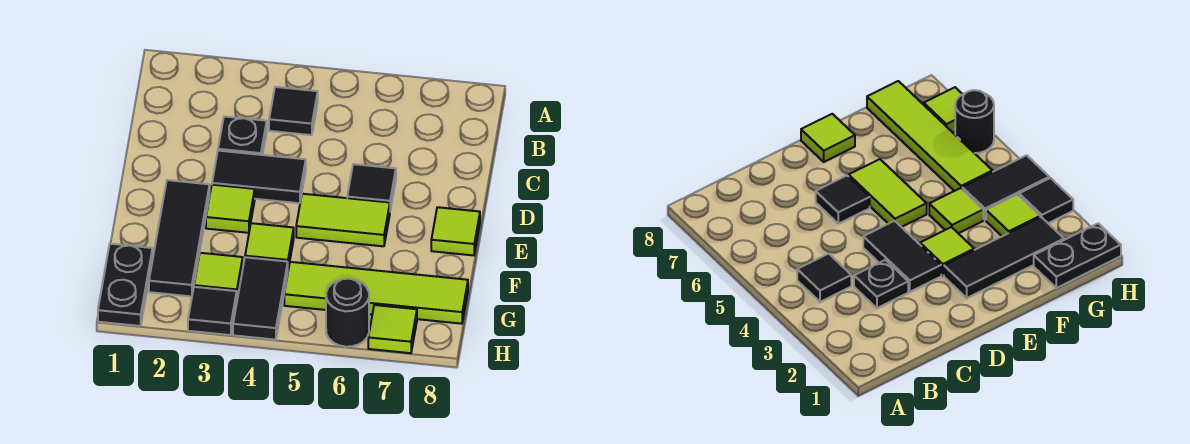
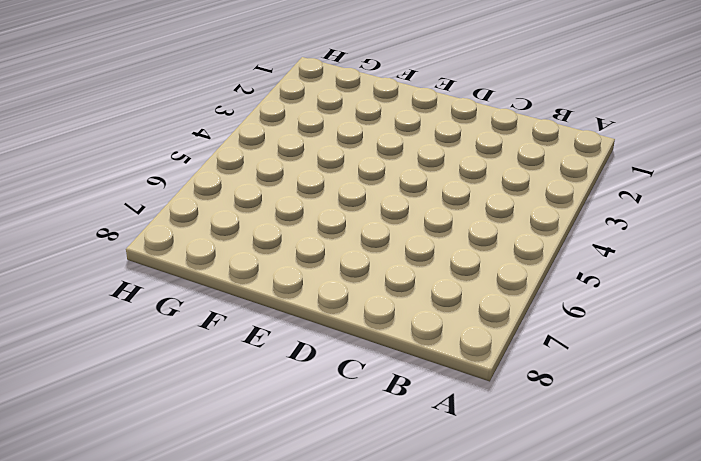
none -> black 1x1 tile [269,87,318,135]
none -> black 1x1 plate [218,116,267,155]
none -> black 1x2 tile [212,151,306,203]

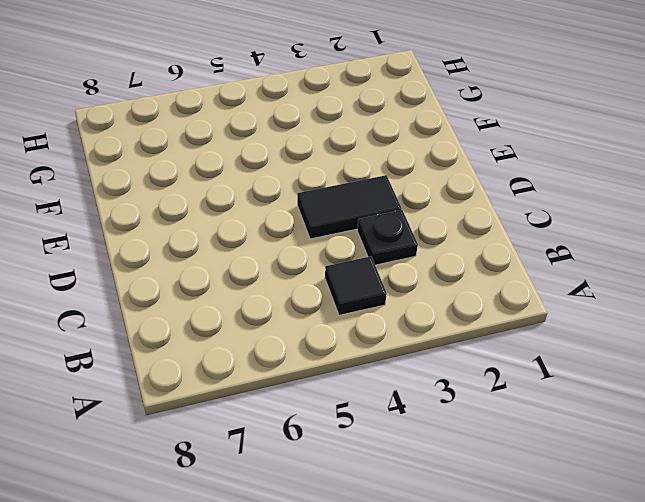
none -> black 1x1 tile [347,164,396,210]
none -> black 1x3 tile [149,180,210,296]
none -> lime 1x1 tile [206,185,255,233]

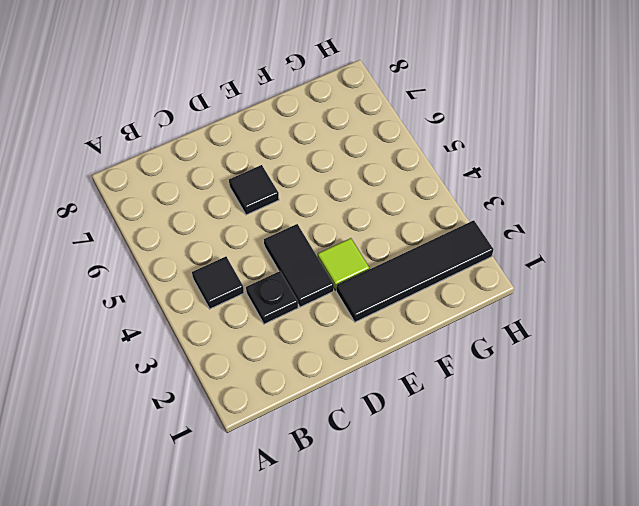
black 1x4 tile [336,220,493,322] -> black 1x3 tile [149,180,210,296]
none -> lime 1x2 tile [296,194,390,246]
none -> lime 1x1 tile [431,207,480,255]
none -> lime 1x1 tile [245,223,294,269]

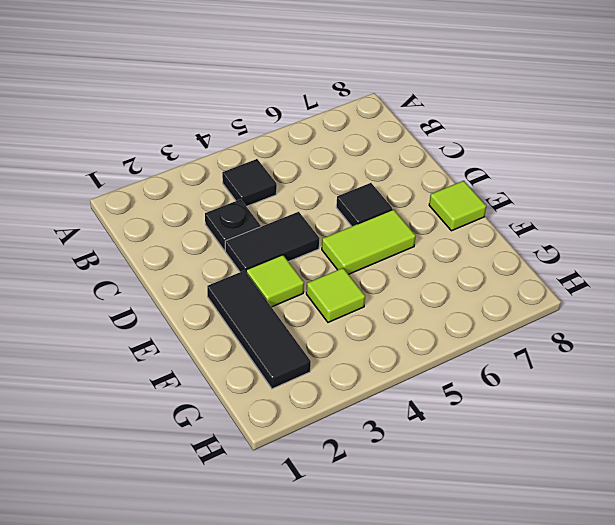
none -> black 1x2 plate [98,244,153,326]
none -> lime 1x1 tile [194,253,243,298]
none -> black 1x2 tile [233,257,288,340]

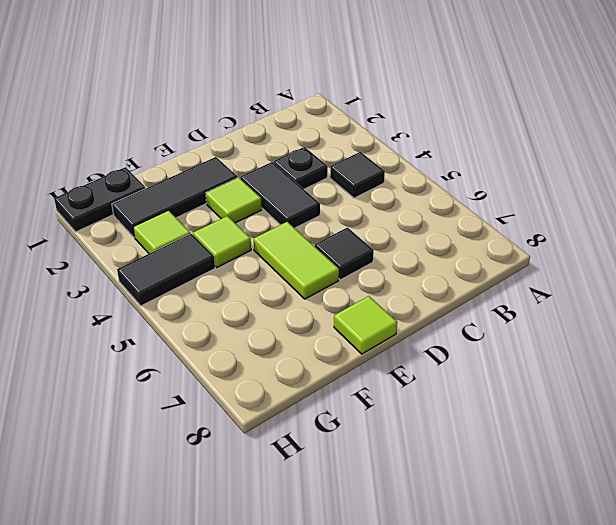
none -> lime 1x4 tile [284,262,468,324]
none -> black 1x1 tile [188,287,237,335]
none -> black 1x1 round brick [326,279,369,347]

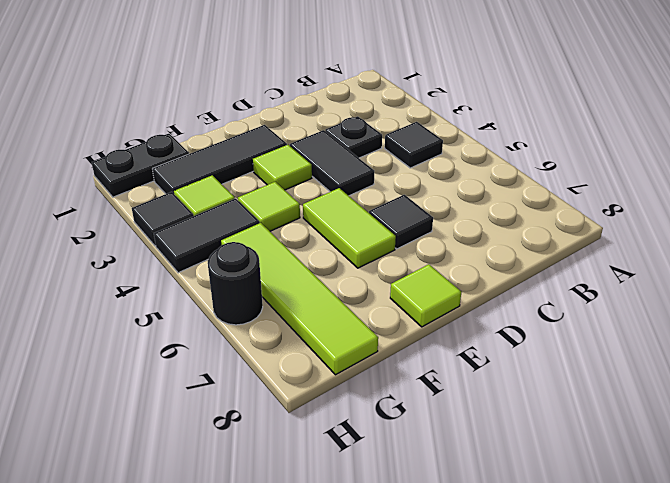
none -> lime 1x1 tile [368,305,417,353]

